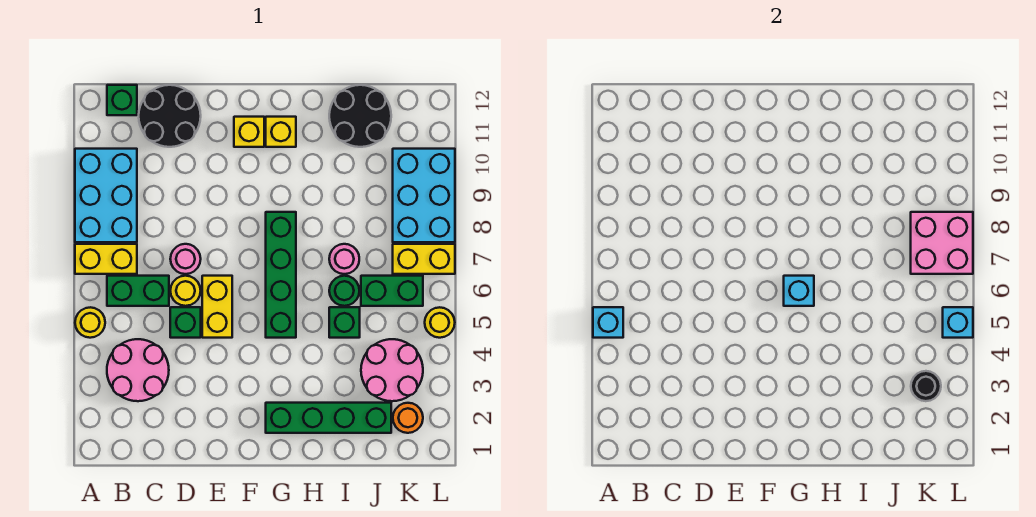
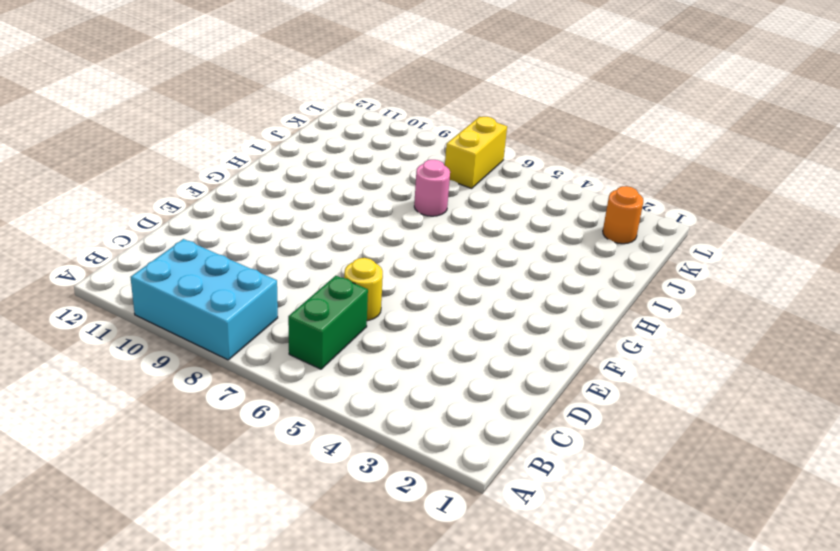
none -> yellow 1x1 round brick [75,307,105,338]
none -> yellow 1x2 brick [75,244,137,274]
none -> pink 2x2 round brick [107,339,169,401]
none -> green 1x1 brick [107,85,137,115]

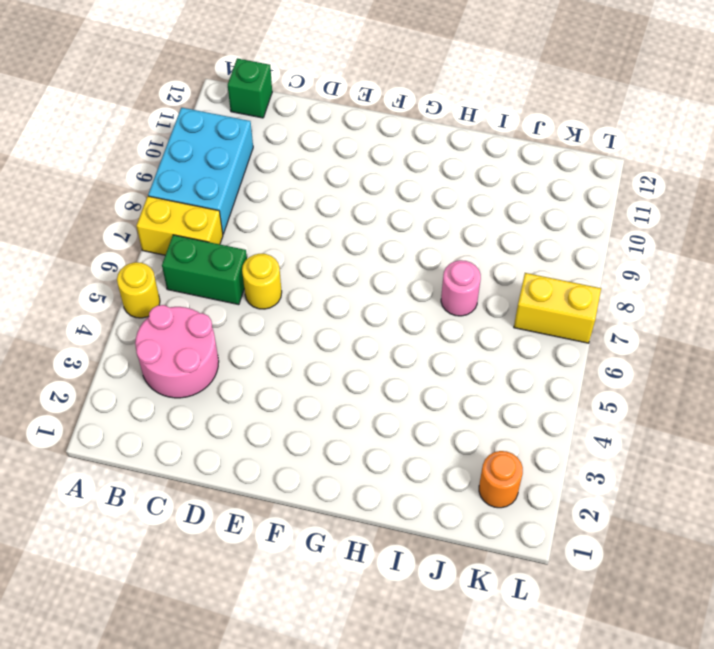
none -> black 2x2 round brick [139,85,201,147]
none -> green 1x1 brick [170,307,201,338]
none -> pink 1x1 round brick [170,244,201,274]
none -> yellow 1x2 brick [202,276,232,338]

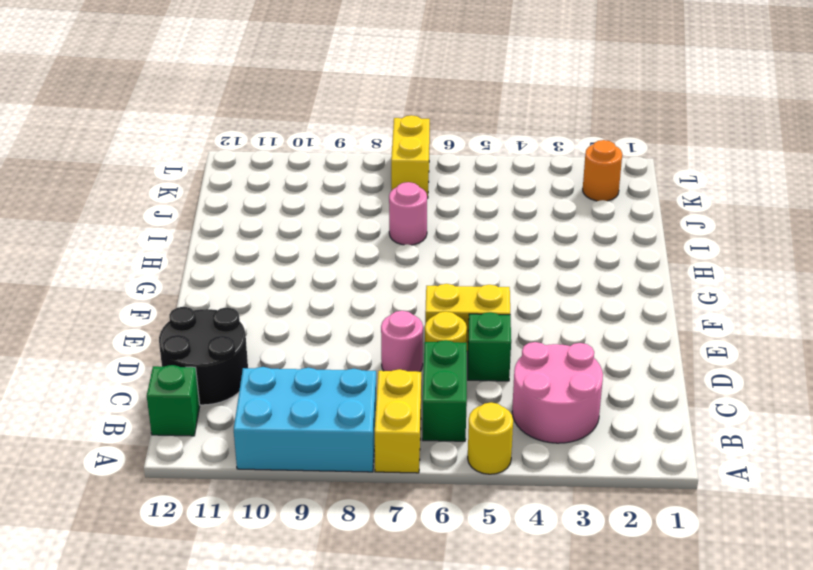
none -> yellow 1x1 brick [234,117,264,147]
none -> green 1x4 brick [266,403,391,433]
none -> green 1x4 brick [266,212,296,338]
none -> yellow 1x1 brick [266,117,296,147]

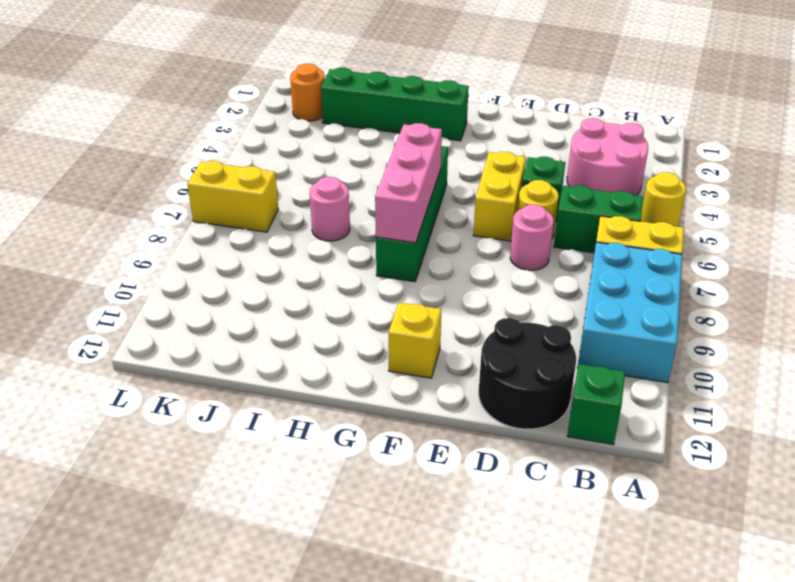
pink 1x3 brick [375,123,442,243] -> cyan 1x1 brick [784,276,814,306]
none -> yellow 1x1 brick [266,117,296,147]
none -> green 1x1 brick [329,307,360,338]
none -> green 1x1 round brick [329,276,359,306]
none -> black 2x2 round brick [329,85,391,147]

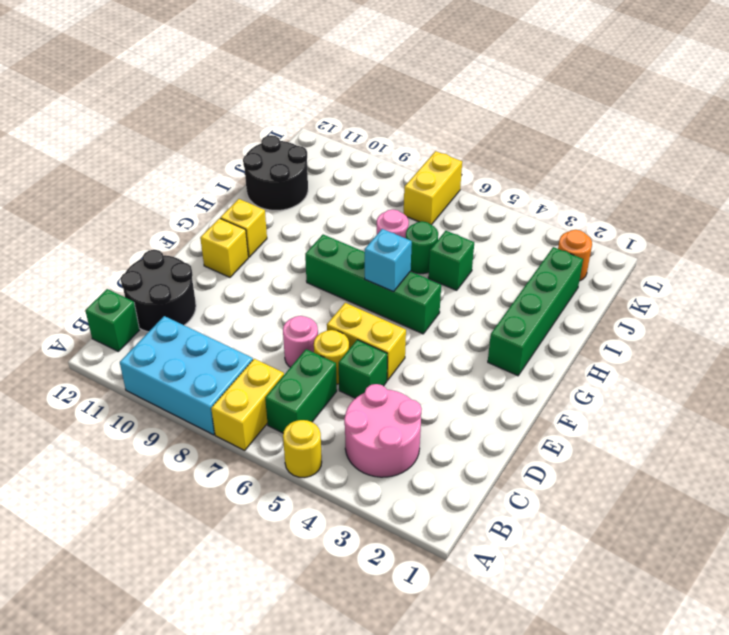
none -> pink 2x2 round brick [361,339,423,401]
none -> green 1x2 brick [361,276,423,306]
none -> cyan 2x3 brick [393,149,455,242]
none -> yellow 1x1 round brick [425,307,455,338]

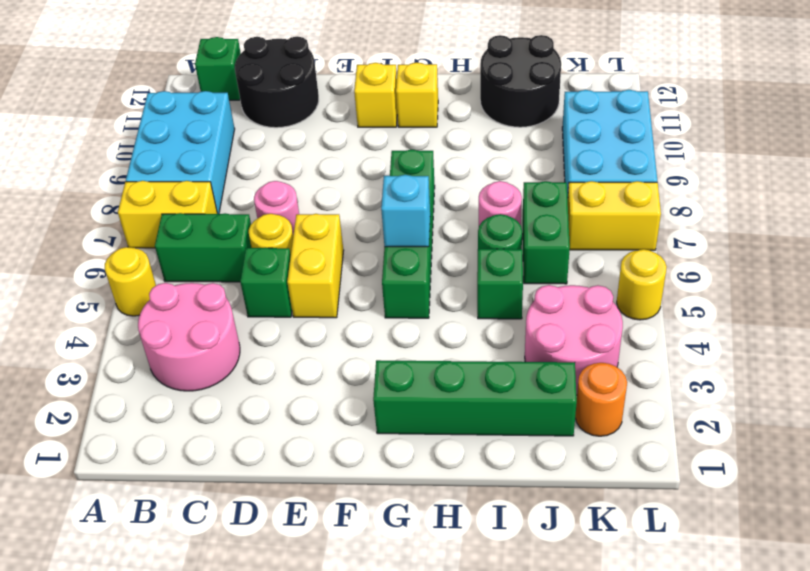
green 1x2 brick [523,181,570,284] -> green 1x2 brick turned to [361,276,423,306]
none -> cyan 1x1 brick [593,307,623,338]
none -> black 1x1 round brick [911,371,941,401]
none -> pink 2x2 brick [911,212,973,274]
none -> cyan 1x1 brick [943,307,973,338]

